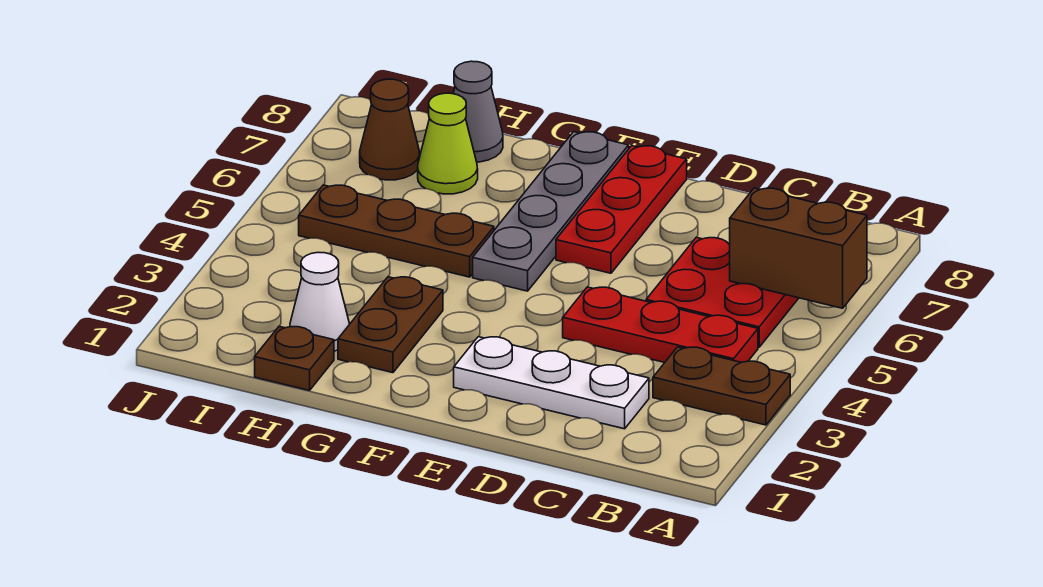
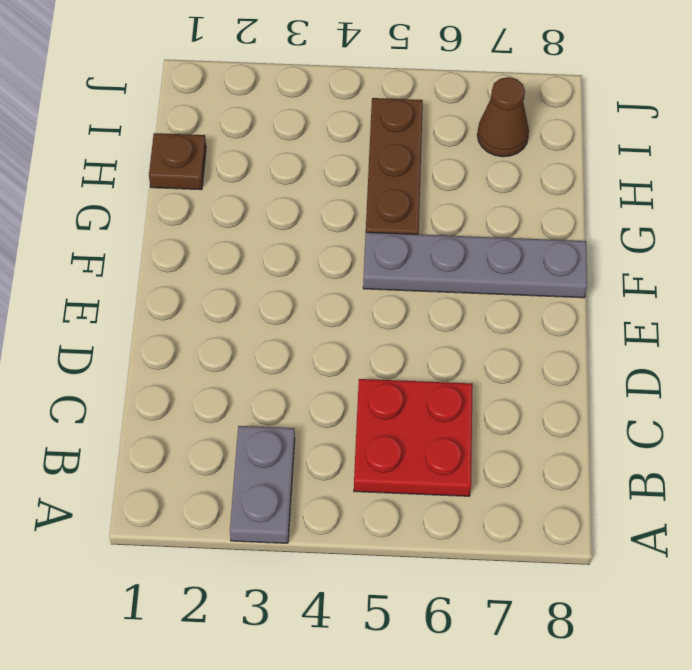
grey 1x2 plate [230,426,295,543] -> brown 1x2 plate [653,347,790,425]
none -> red 1x3 plate [563,287,758,362]
none -> white 1x3 plate [454,337,649,429]
none -> red 1x3 plate [556,146,687,273]

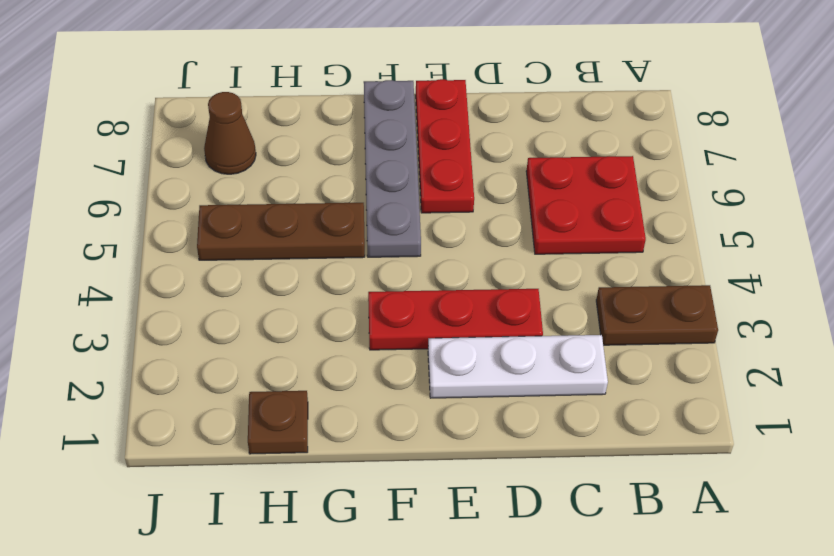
red 1x3 plate [368,289,543,350] -> red 1x3 plate moved to [563,287,758,362]
none -> brown 1x2 plate [338,277,443,373]
none -> white 1x1 cone [290,252,349,351]
none -> lime 1x1 cone [418,93,478,194]

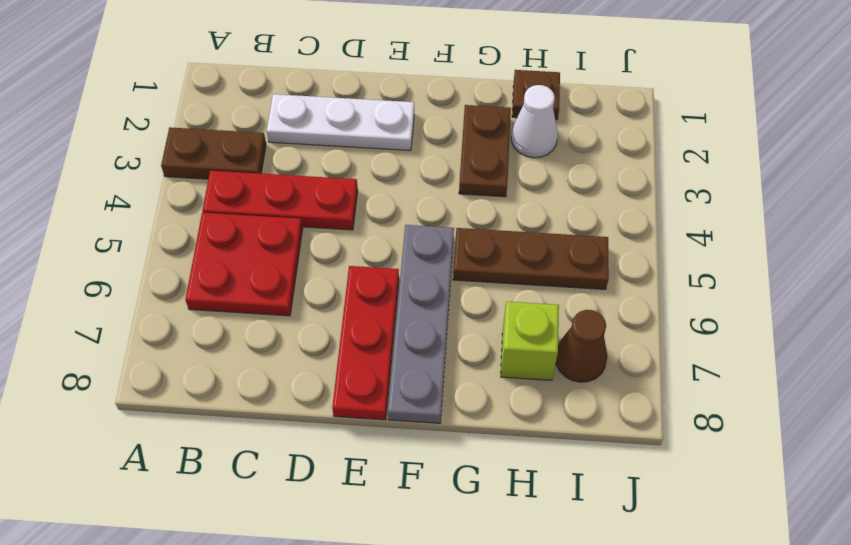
lime 1x1 brick [501,302,559,380] -> lime 1x1 cone [418,93,478,194]
none -> grey 1x1 cone [453,61,503,162]
none -> brown 1x2 brick [730,188,867,308]

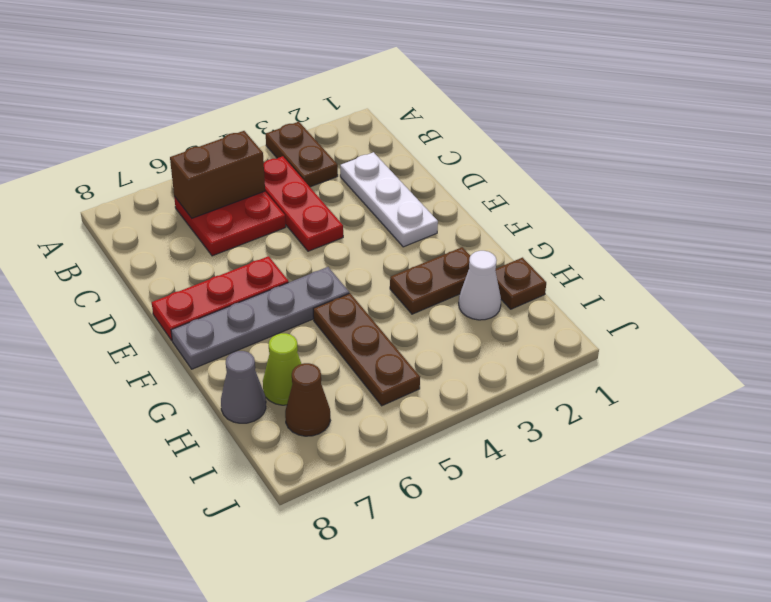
brown 1x2 brick [170,131,265,218] -> brown 1x2 brick turned to [730,188,867,308]

